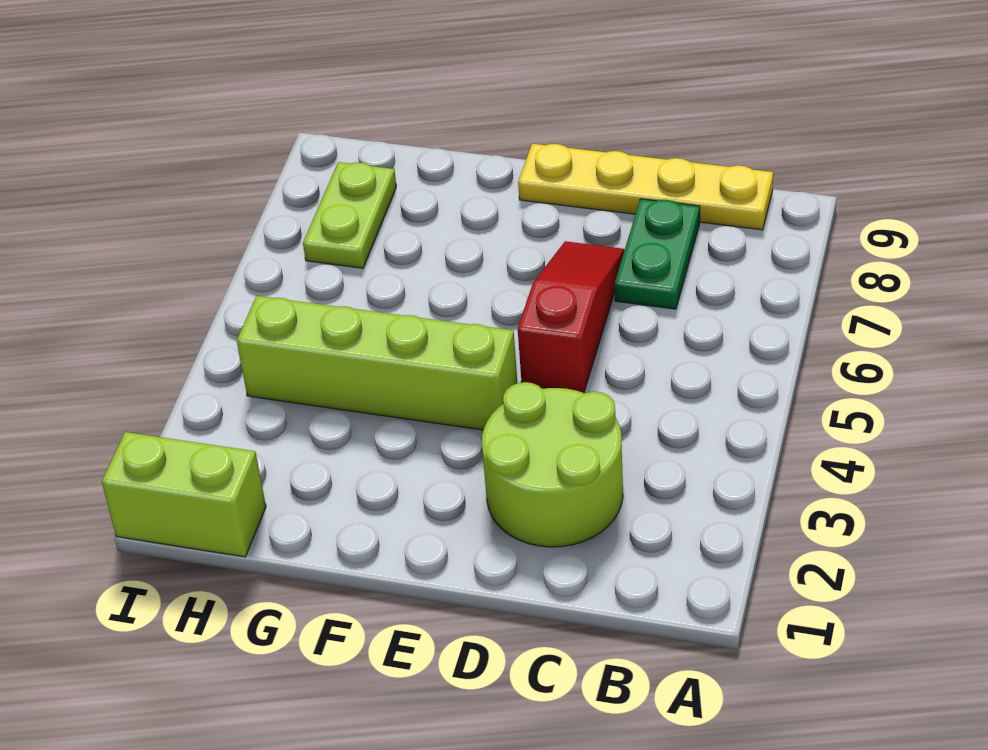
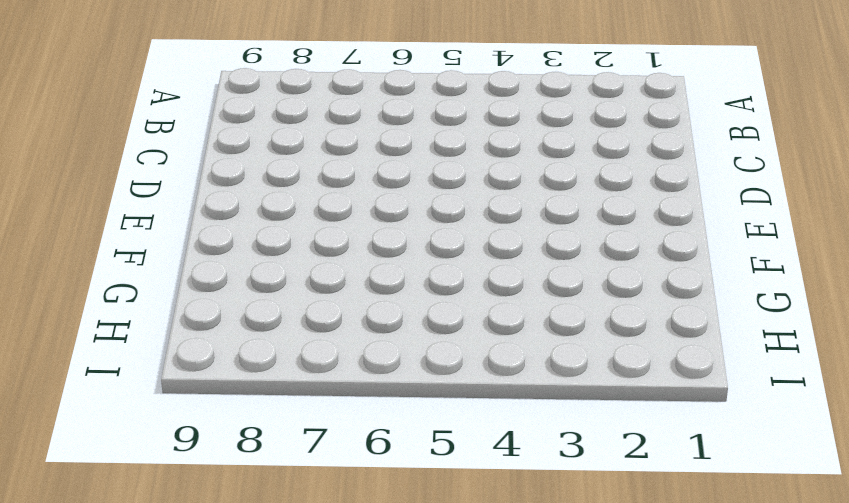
none -> yellow 1x4 plate [518,144,773,230]
none -> lime 2x2 round brick [482,382,623,547]

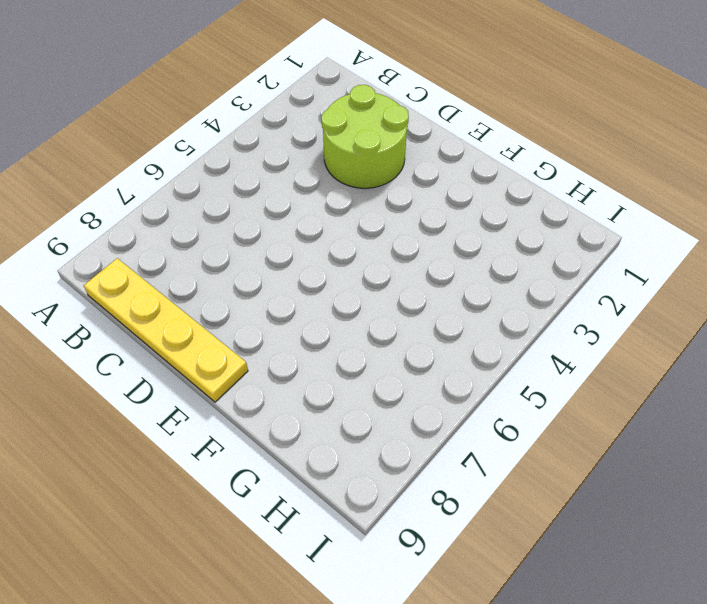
none -> green 1x2 plate [615,199,700,309]
none -> red 1x3 slope [518,241,624,393]

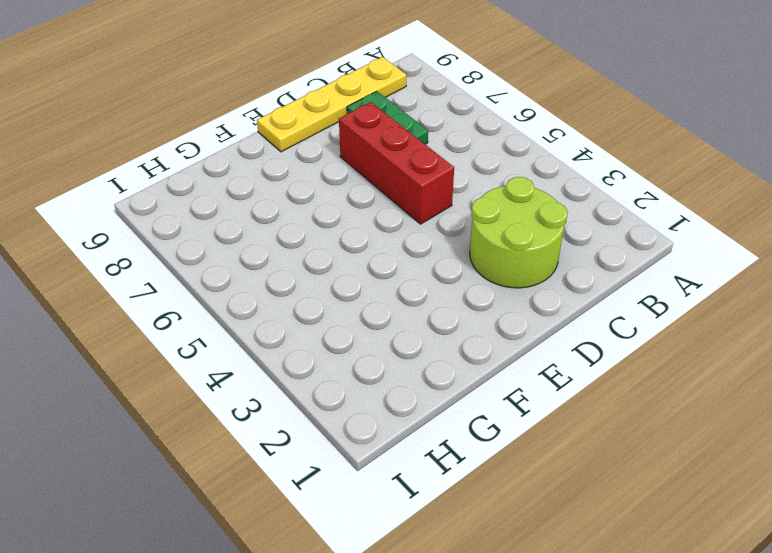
red 1x3 brick [339,102,454,224] -> red 1x3 slope [518,241,624,393]
none -> lime 1x4 brick [237,296,517,430]
none -> lime 1x2 brick [102,432,266,557]

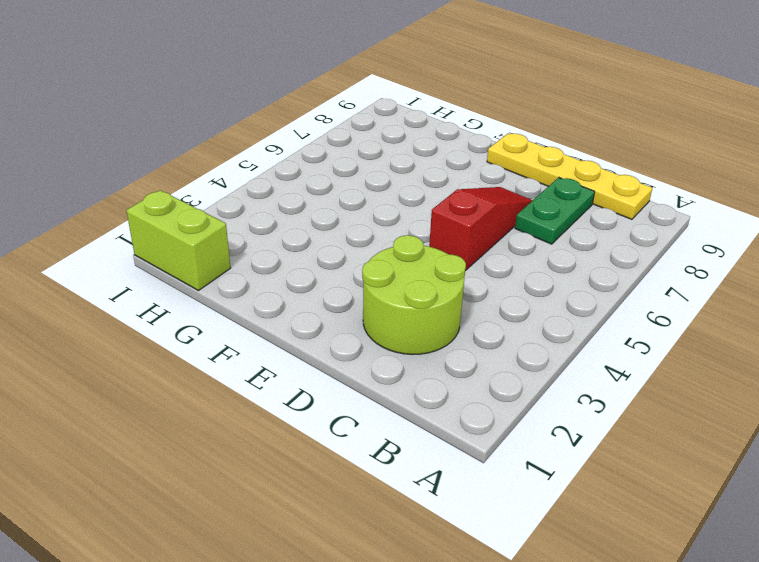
none -> lime 1x4 brick [237,296,517,430]
none -> lime 1x2 plate [303,162,396,268]

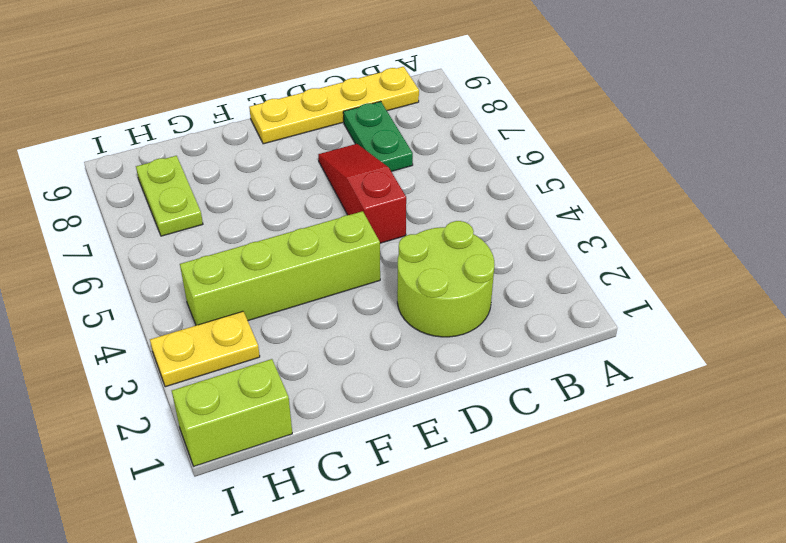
yellow 1x2 plate [150,311,260,387] -> none

